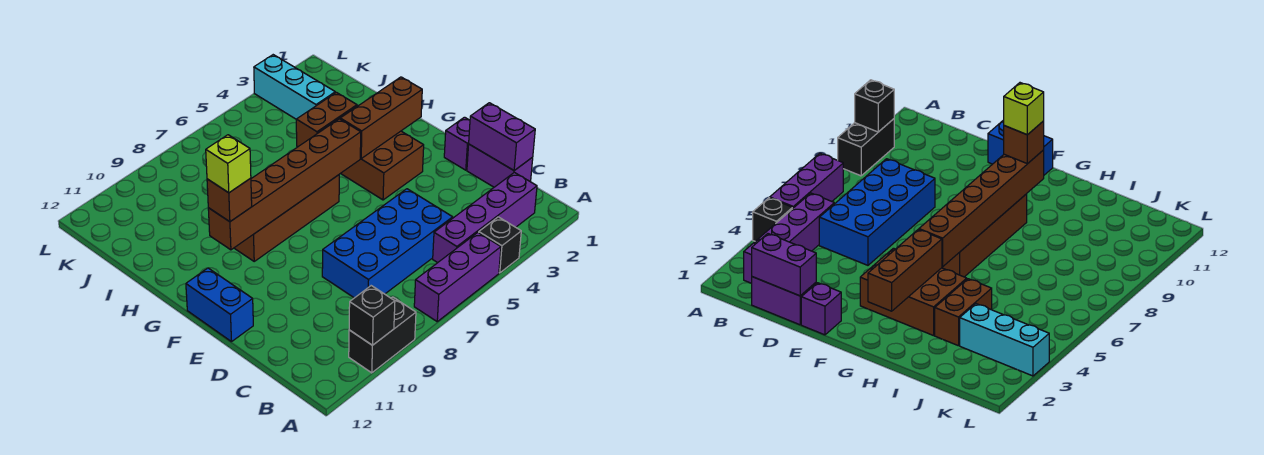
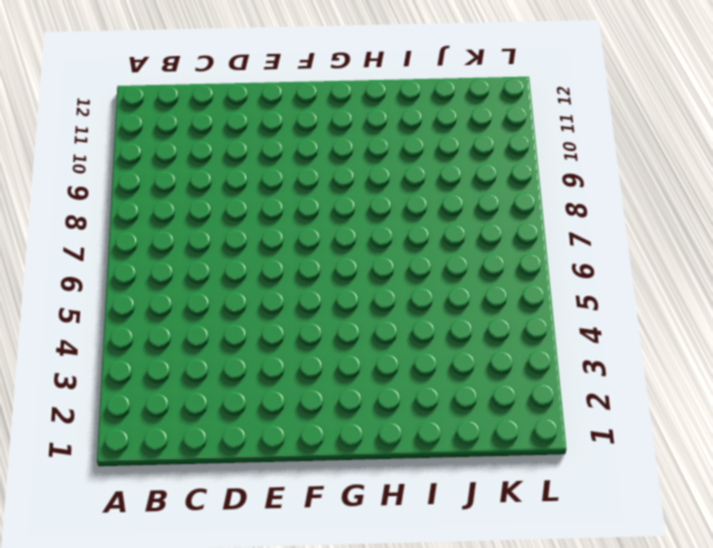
none -> black 1x1 brick [479,217,521,273]
none -> purple 1x3 brick [414,233,501,321]
none -> black 1x2 brick [349,297,416,373]

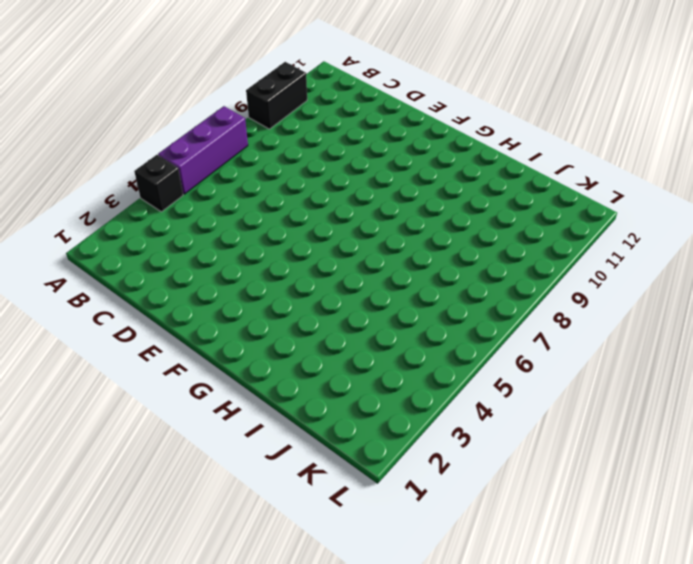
none -> purple 1x4 brick [433,172,537,263]
none -> purple 1x2 brick [467,144,533,187]
none -> blue 2x4 brick [322,189,453,298]

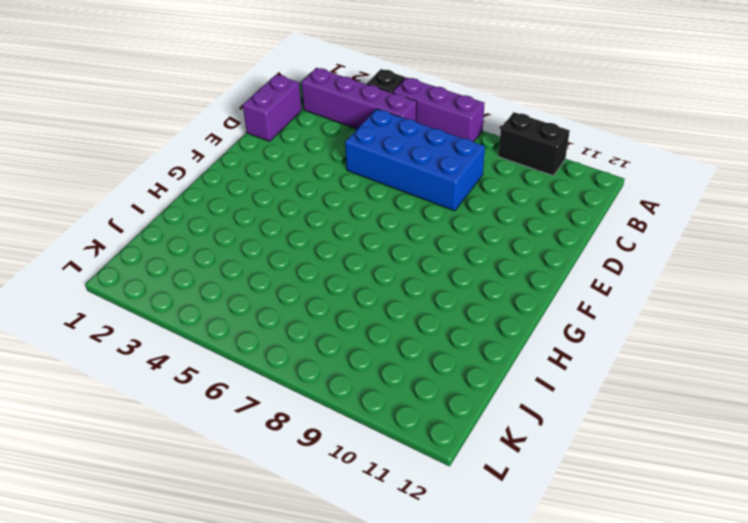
none -> purple 1x1 brick [444,117,470,170]
none -> blue 1x2 brick [186,268,253,342]
none -> brown 2x3 brick [318,106,424,200]

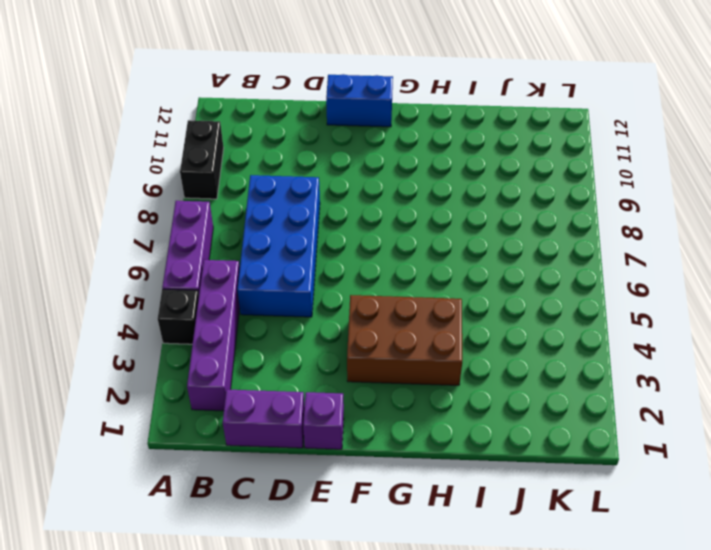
none -> brown 1x4 brick [235,175,339,261]
none -> brown 1x2 brick [296,92,357,147]
none -> cyan 1x3 brick [254,55,335,119]

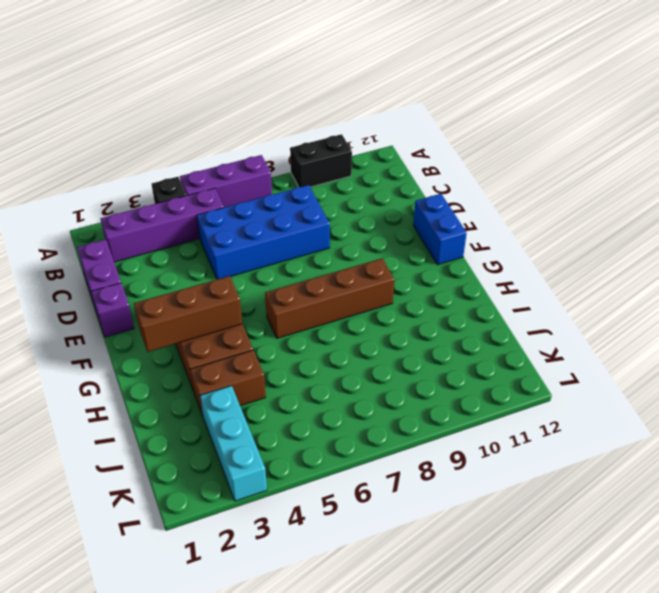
none -> black 1x1 brick [349,286,395,345]
none -> purple 1x2 brick [469,103,535,170]
none -> brown 1x6 brick [208,119,361,250]

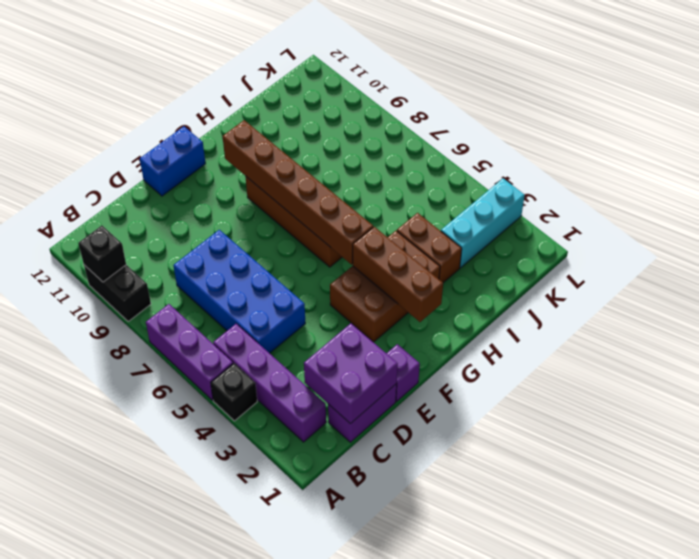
purple 2x2 brick [304,323,398,424] -> purple 1x2 brick [469,103,535,170]
none -> brown 1x1 brick [207,178,252,222]
none -> lime 1x1 brick [206,135,251,193]

